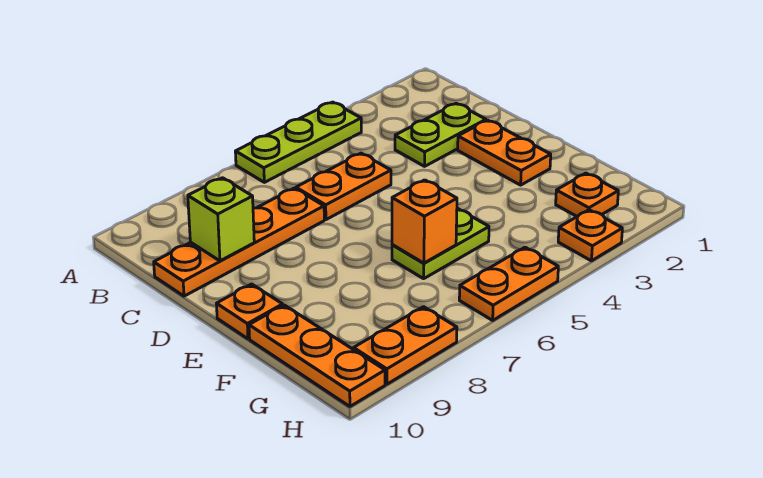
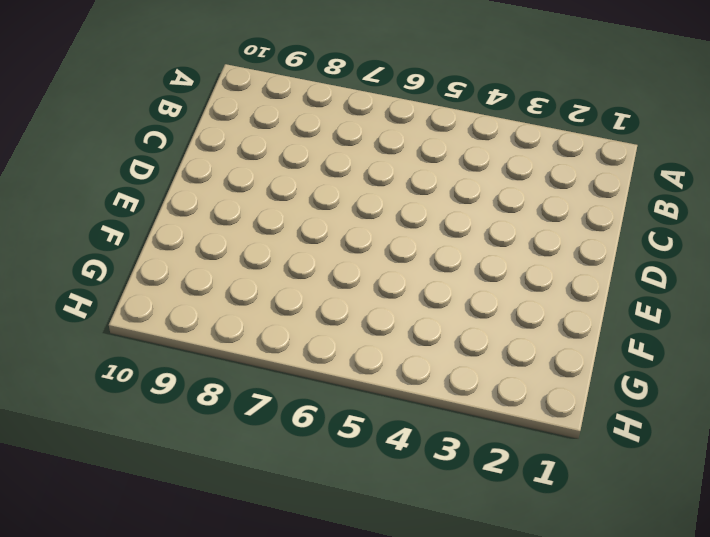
none -> lime 1x3 plate [235,102,361,182]
none -> lime 1x2 plate [395,103,486,166]
none -> orange 1x2 plate [296,153,391,220]

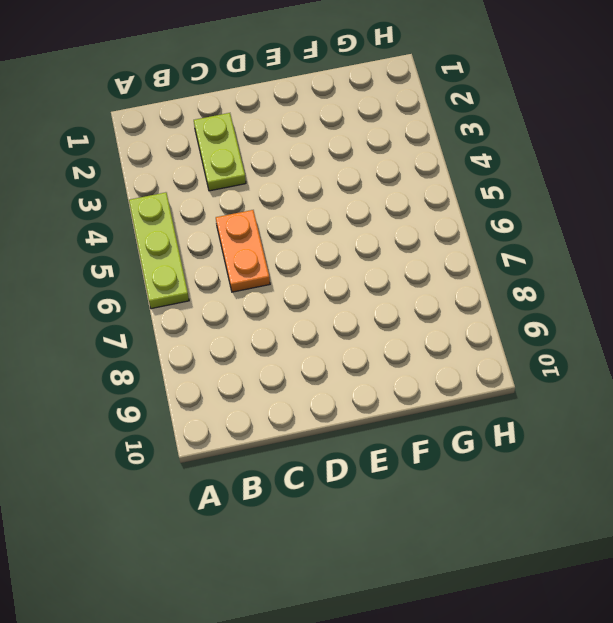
none -> orange 1x4 plate [154,188,324,296]
none -> orange 1x2 plate [458,120,551,185]
none -> orange 1x1 plate [216,284,283,339]

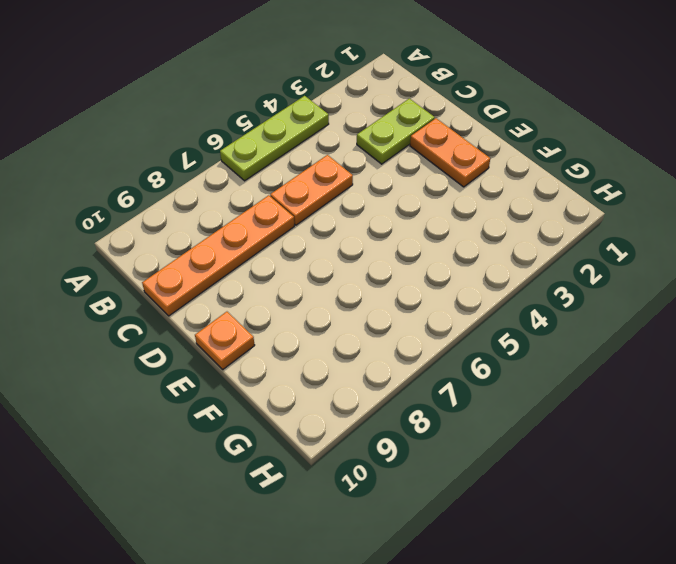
none -> lime 1x2 plate [392,208,489,279]
none -> orange 1x3 plate [249,305,385,406]
none -> orange 1x1 plate [556,173,618,216]

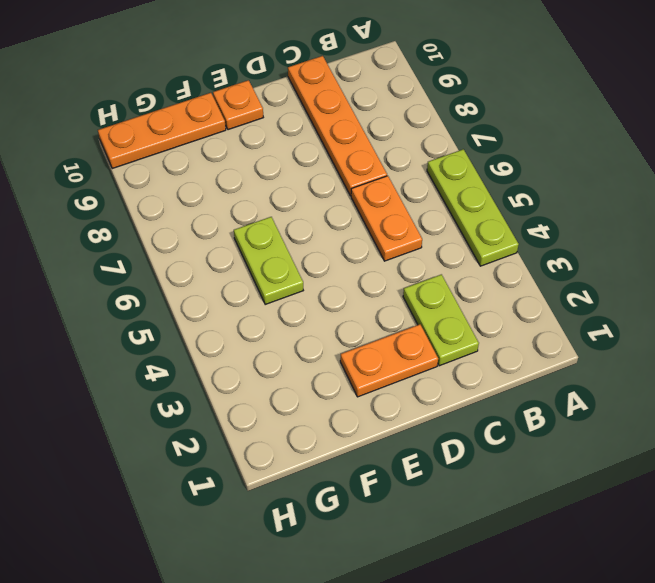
none -> orange 1x1 plate [556,173,618,216]
none -> orange 1x1 plate [558,210,622,261]
none -> orange 1x2 plate [459,247,558,320]

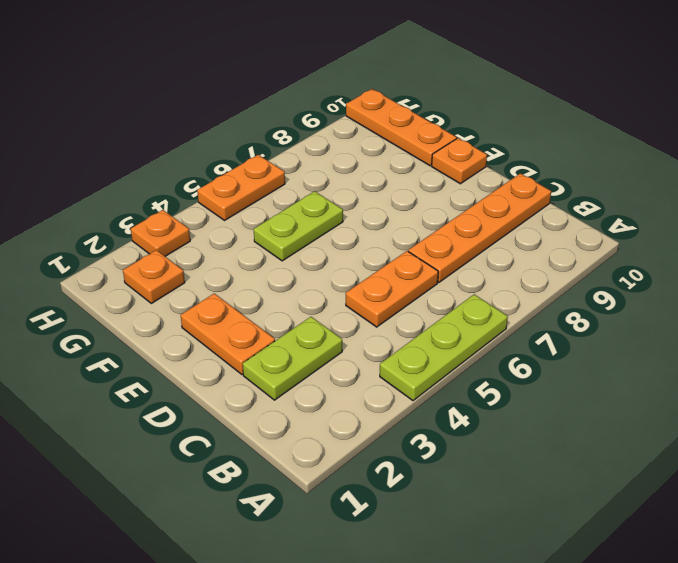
none -> orange 1x2 plate [354,307,457,384]
none -> lime 1x1 brick [188,178,254,261]
none -> orange 1x1 brick [392,180,457,263]

